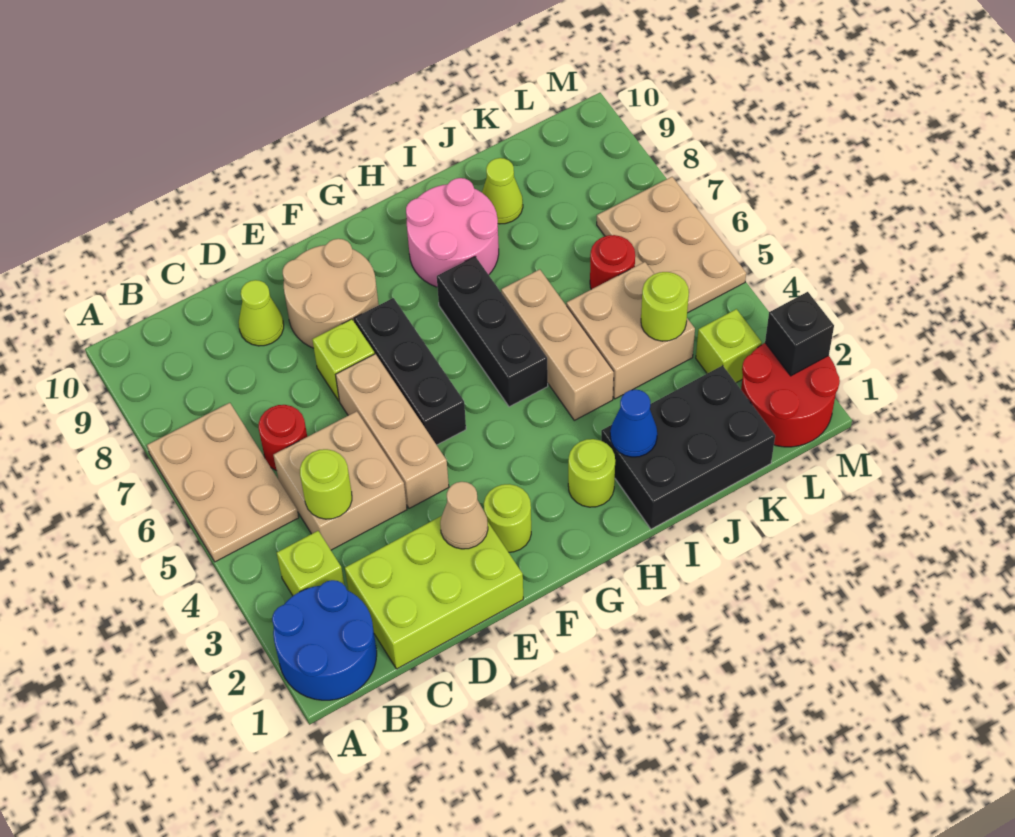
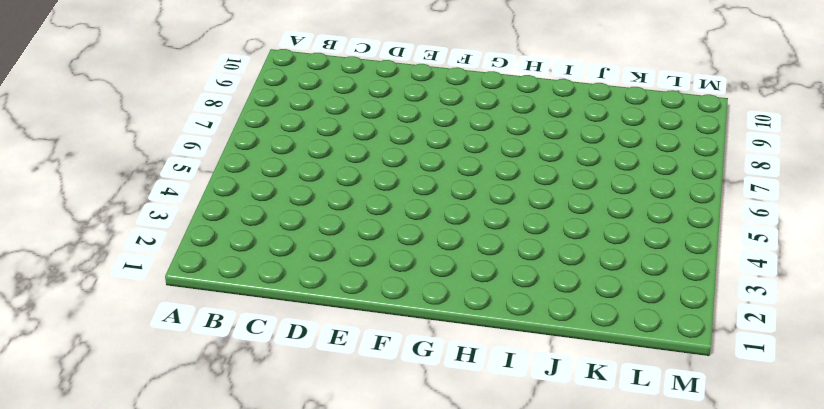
none -> blue 2x2 round brick [272,580,377,700]
none -> tan 2x3 plate [147,403,299,562]
none -> lime 1x1 brick [277,531,344,596]

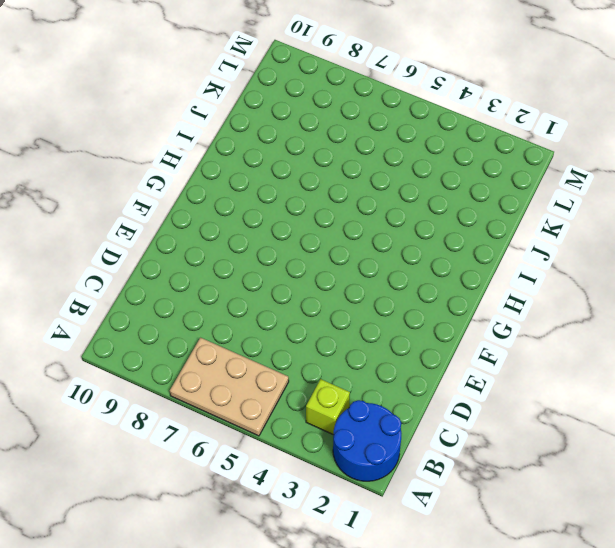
none -> lime 2x3 brick [345,516,523,669]
none -> tan 2x2 brick [273,411,407,550]
none -> red 1x1 round brick [259,405,307,470]

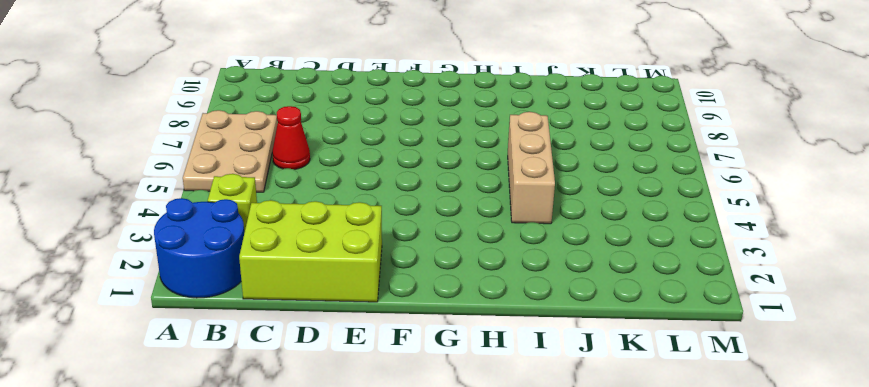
red 1x1 cone [272,106,310,169] -> red 1x1 round brick [259,405,307,470]
none -> tan 2x2 brick [273,411,407,550]
none -> lime 1x1 cone [239,280,284,346]
none -> tan 1x3 brick [336,354,449,508]

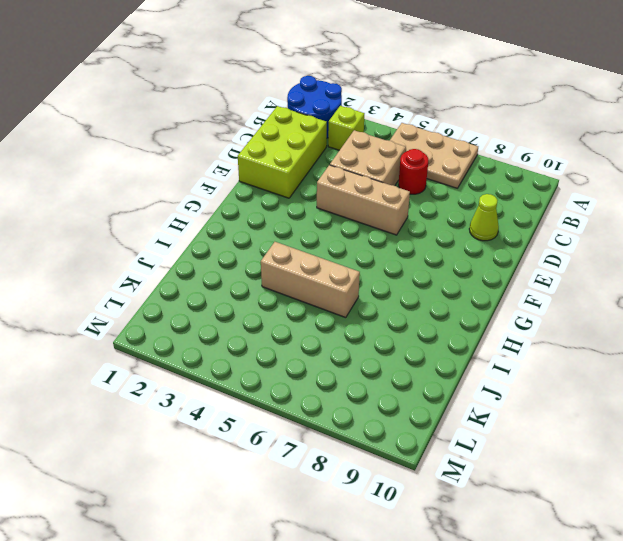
none -> lime 1x1 brick [312,319,375,401]
none -> tan 2x2 round brick [283,239,379,348]
none -> lime 1x1 round brick [484,484,531,552]

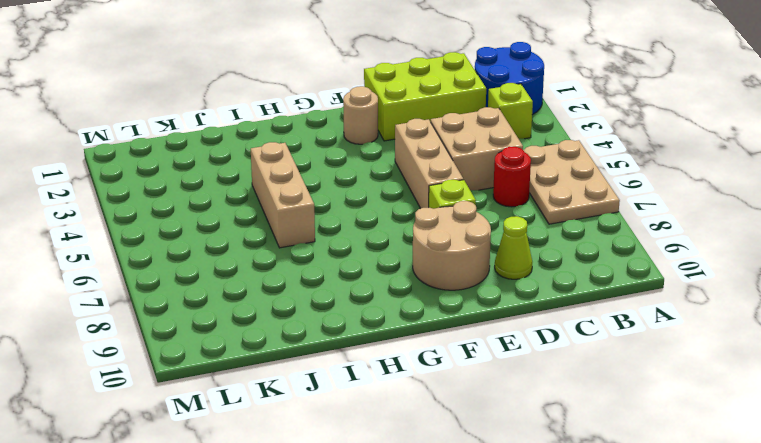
tan 1x1 round brick [343,86,378,144] -> lime 1x1 round brick [484,484,531,552]
none -> black 1x3 brick [354,298,466,445]
none -> lime 1x1 round brick [568,439,615,507]
none -> black 1x3 brick [437,257,548,407]

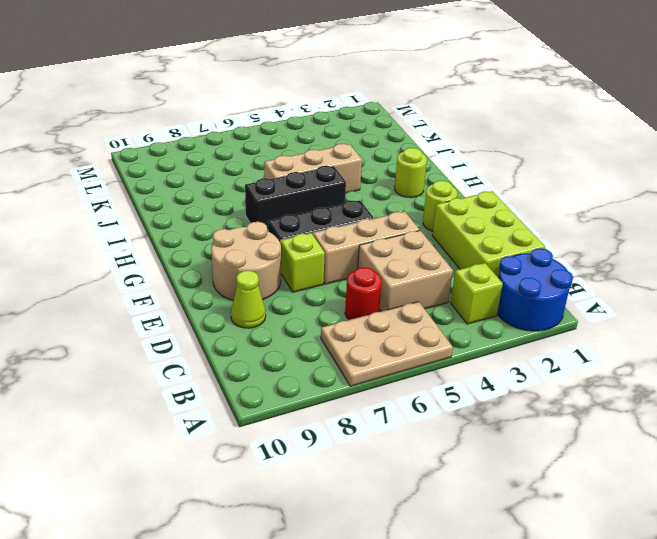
none -> pink 2x2 round brick [406,178,499,287]
none -> black 2x3 brick [601,366,775,529]
none -> tan 2x2 brick [566,262,695,399]

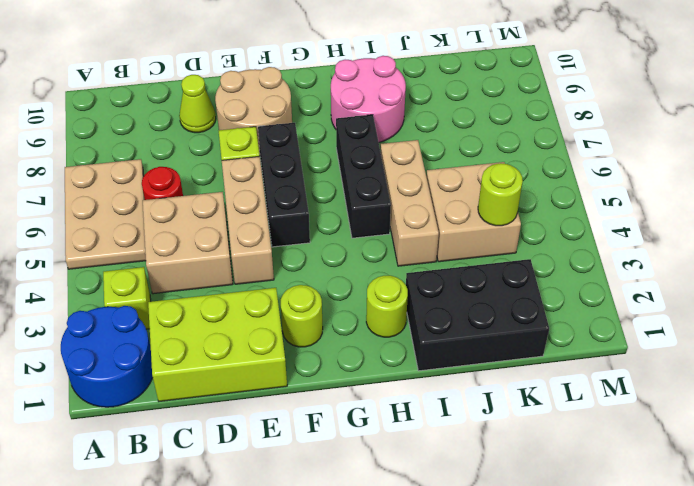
none -> lime 1x1 cone [482,158,523,224]
none -> red 1x1 round brick [590,235,635,289]
none -> red 2x2 round brick [741,343,840,447]

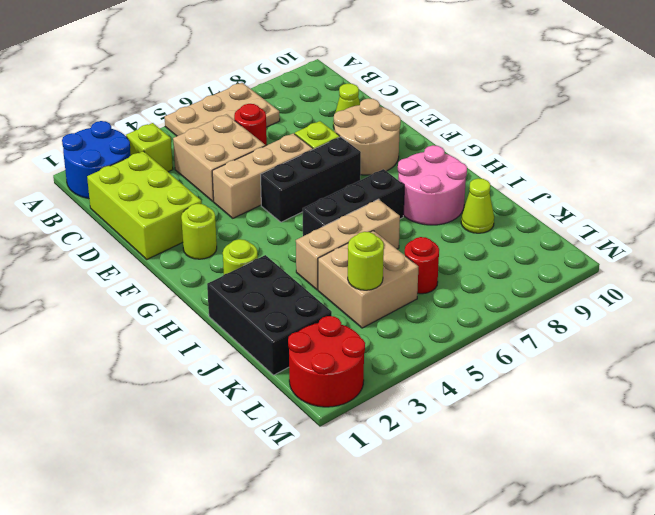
none -> lime 1x1 brick [696,309,762,383]
none -> tan 2x3 plate [597,177,746,313]
none -> lime 1x1 round brick [300,449,352,519]

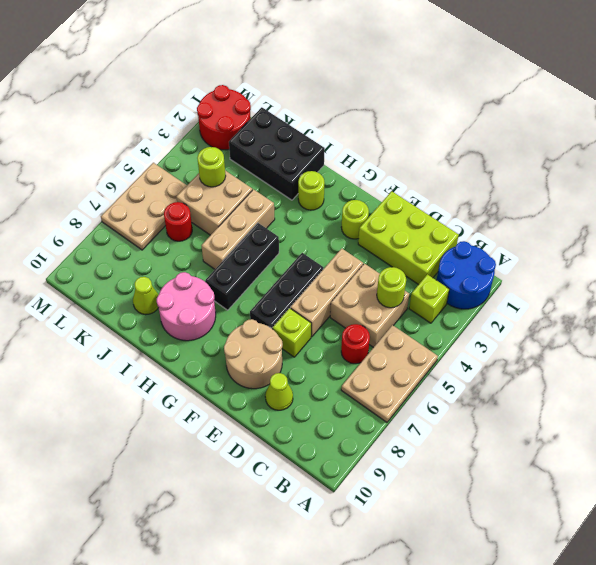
none -> lime 1x1 brick [696,309,762,383]
none -> tan 1x1 cone [440,482,488,549]
none -> blue 1x1 cone [610,390,657,457]

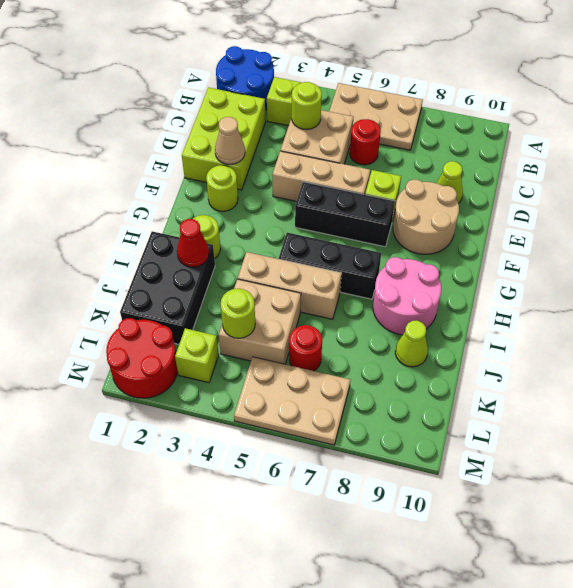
red 1x1 cone [177,219,209,267] -> blue 1x1 cone [610,390,657,457]
none -> black 1x1 brick [765,292,834,376]

